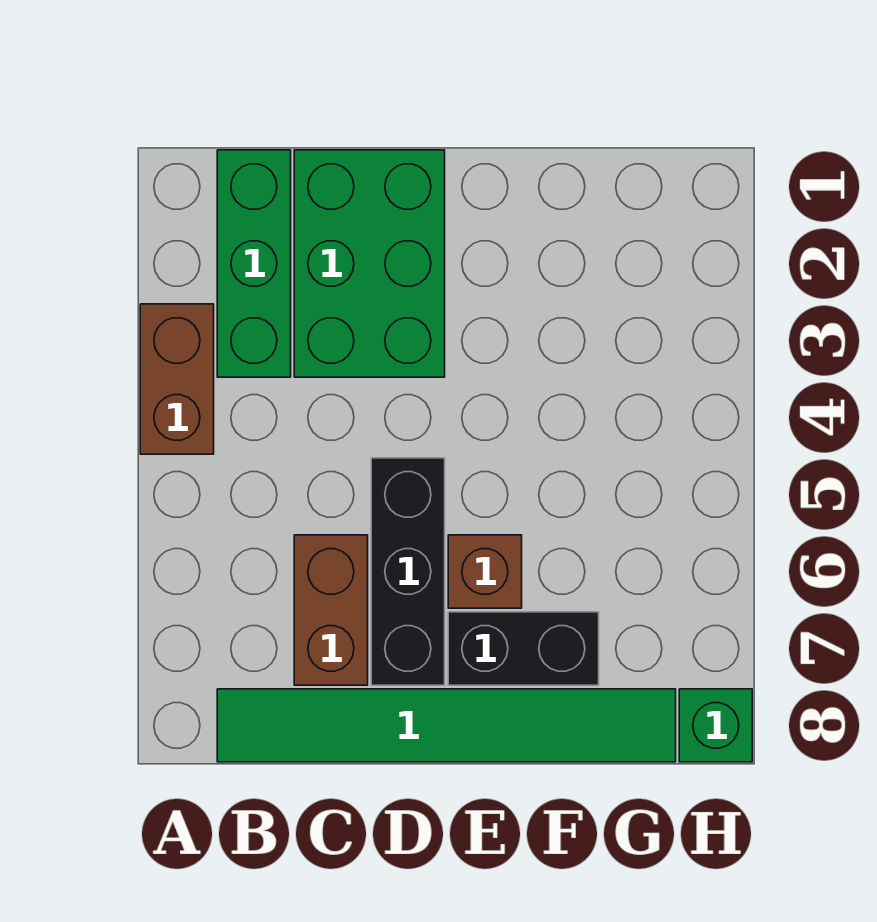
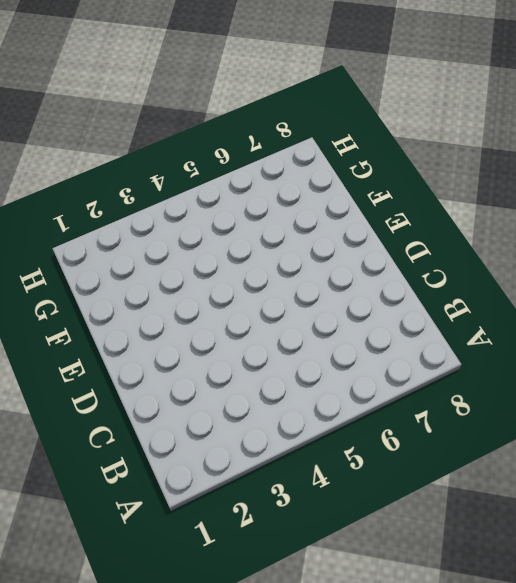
none -> brown 1x2 brick [140,304,214,454]
none -> green 1x3 brick [217,150,291,377]

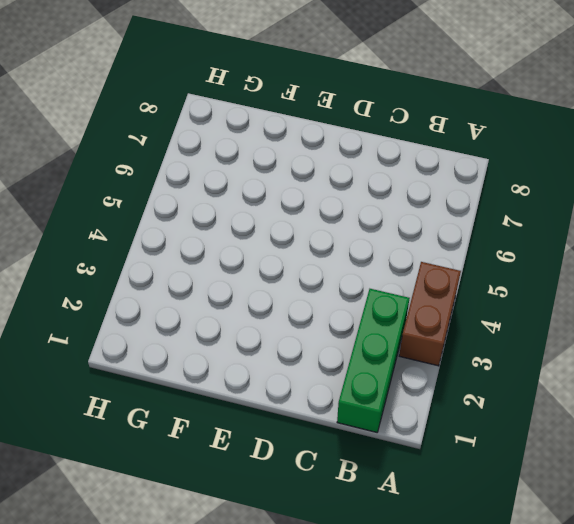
none -> green 1x6 tile [217,689,676,762]
none -> green 2x3 brick [294,150,445,377]

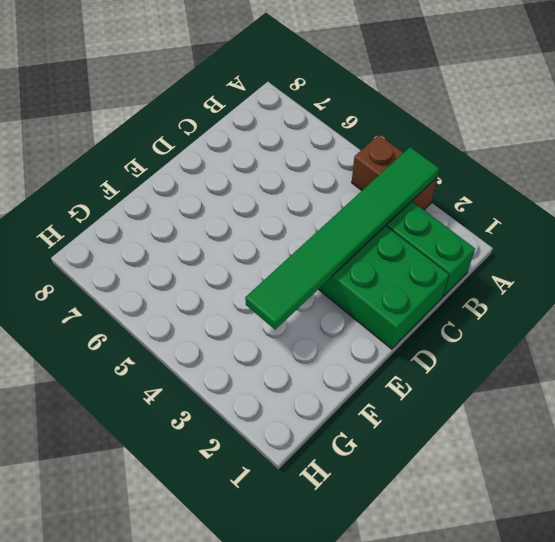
green 1x6 tile [245,147,439,330] -> green 1x6 tile moved to [217,689,676,762]
none -> brown 1x2 brick [294,535,368,685]
none -> black 1x3 brick [371,458,445,685]

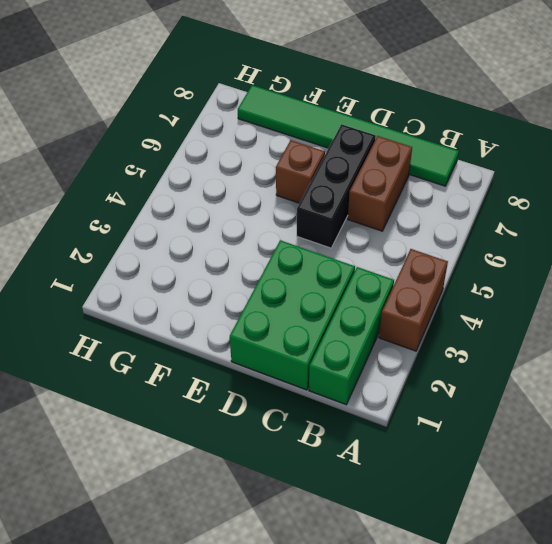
none -> black 1x2 brick [448,612,599,685]
none -> green 1x1 brick [679,689,752,762]

